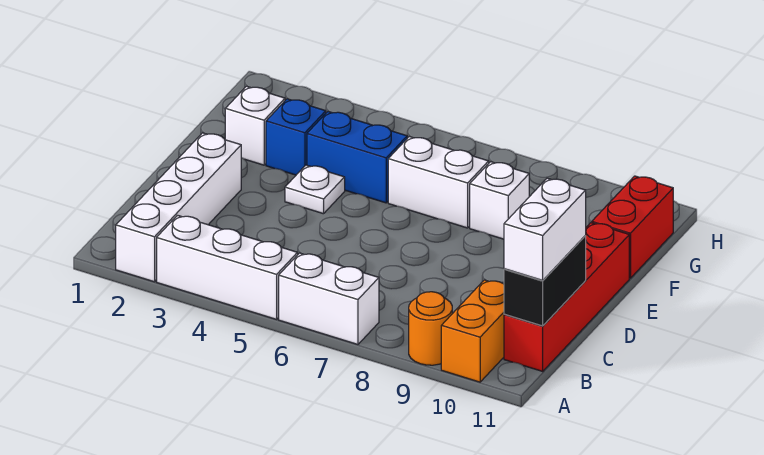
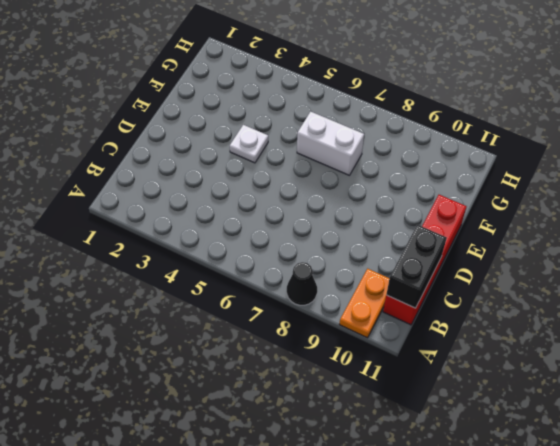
black 1x1 cone [287,262,317,305] -> none
orange 1x2 plate [339,269,389,338] -> orange 1x2 brick [441,280,504,382]
none -> white 1x4 brick [116,133,241,282]
none -> white 1x3 brick [157,215,298,319]
none -> white 1x2 brick [279,253,379,344]

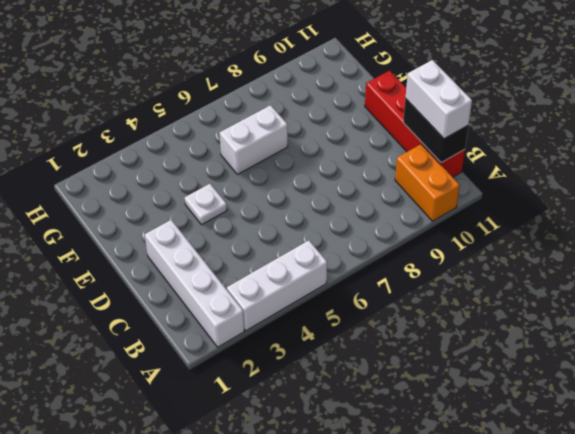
none -> white 1x2 brick [279,253,379,344]
none -> orange 1x1 round brick [409,292,452,365]
none -> white 1x1 brick [225,86,285,165]

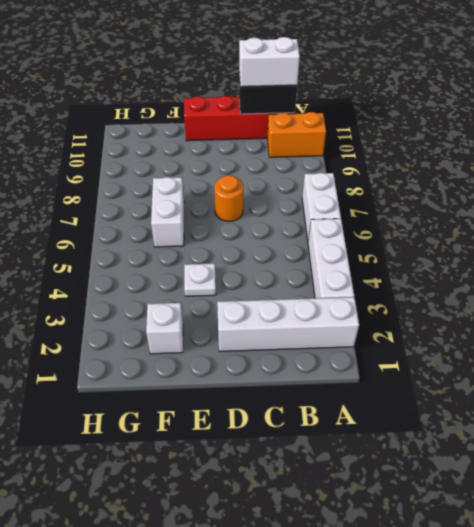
orange 1x1 round brick [214,175,243,221] -> orange 1x1 round brick moved to [409,292,452,365]
none -> blue 1x1 brick [266,99,326,175]
none -> blue 1x2 brick [307,112,407,203]
none -> white 1x1 brick [470,162,529,239]

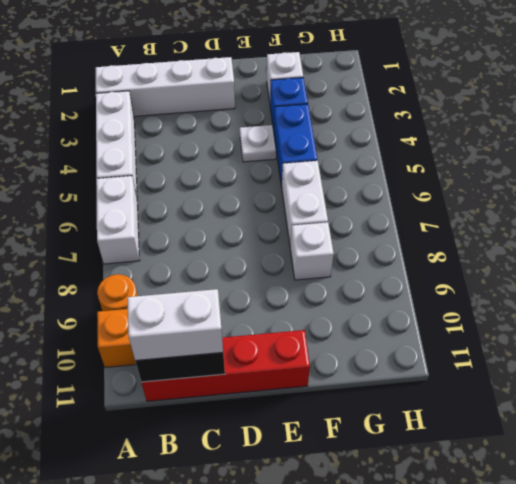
none -> red 1x2 brick [592,176,673,278]

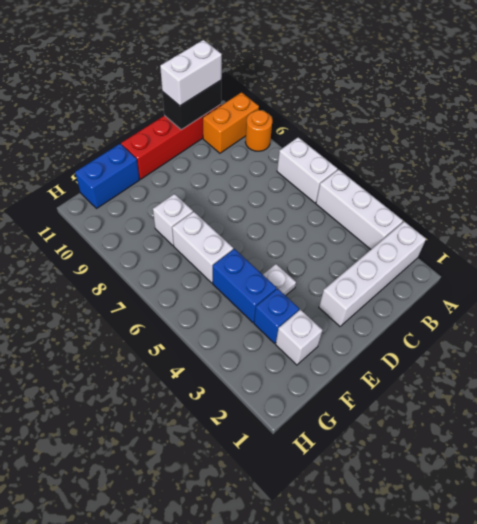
blue 1x2 brick [75,144,140,209] -> red 1x2 brick [592,176,673,278]

